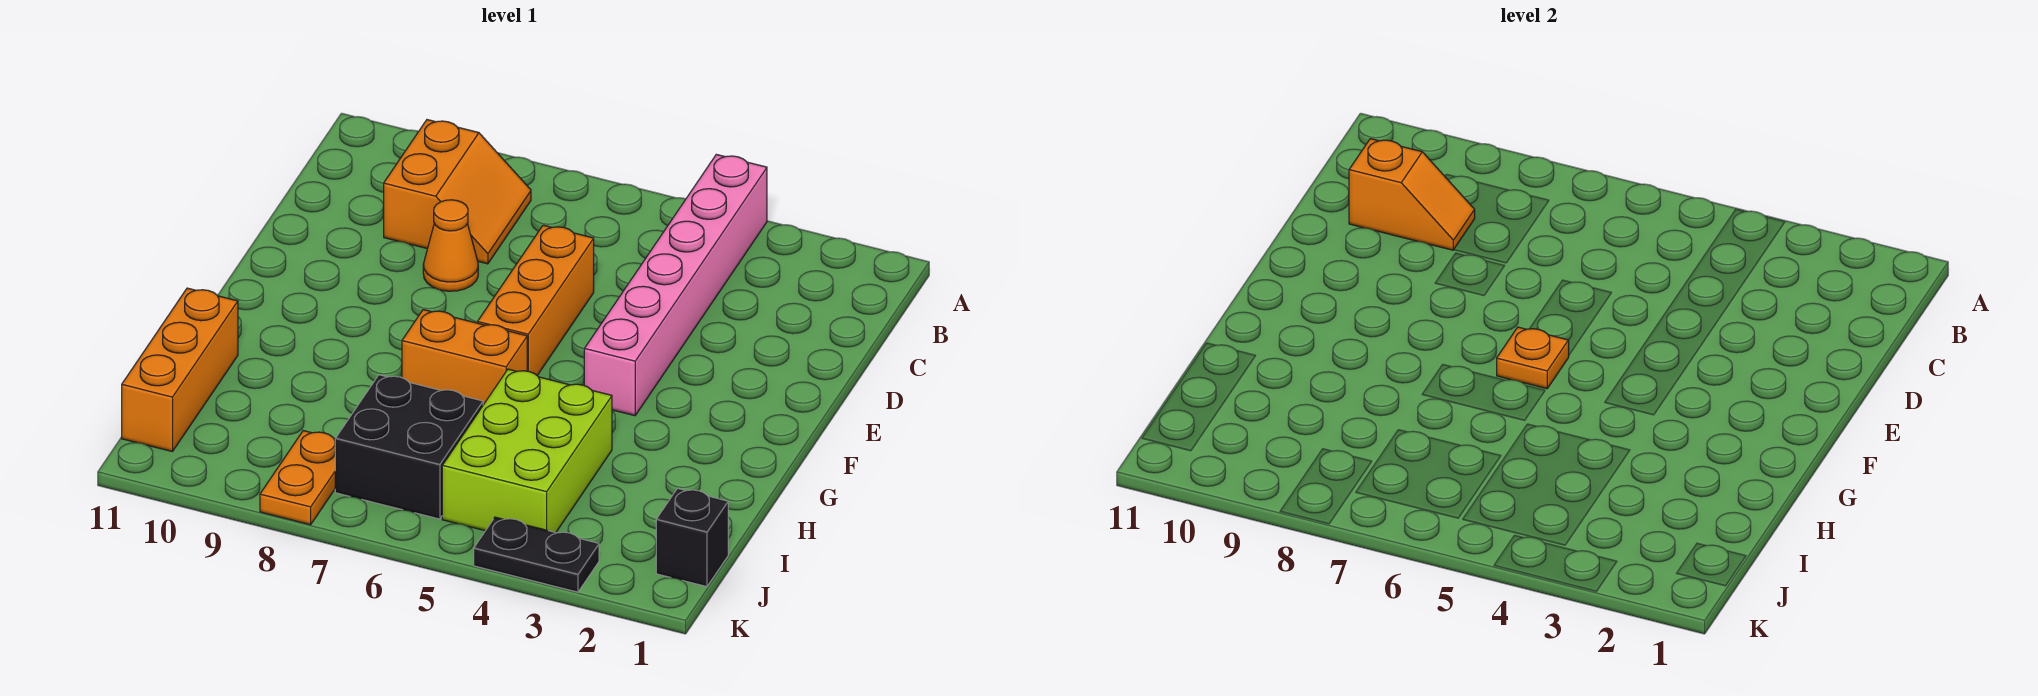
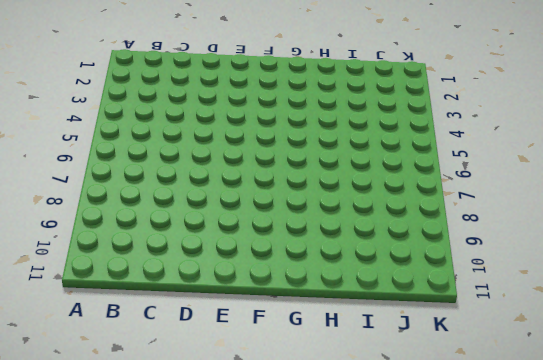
none -> pink 1x6 brick [584,154,767,416]
none -> orange 2x2 slope [384,120,531,264]
none -> orange 1x3 brick [478,225,594,375]

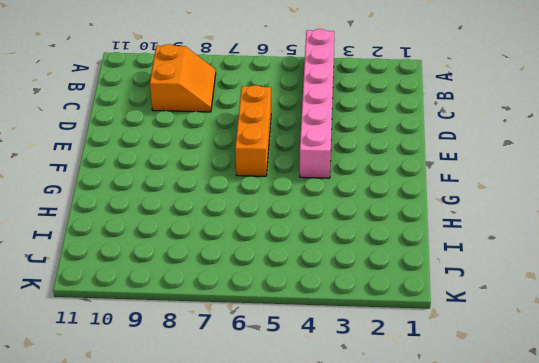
none -> orange 1x1 cone [423,200,478,291]
none -> orange 1x2 brick [402,310,527,405]
none -> lime 2x3 brick [442,369,612,532]

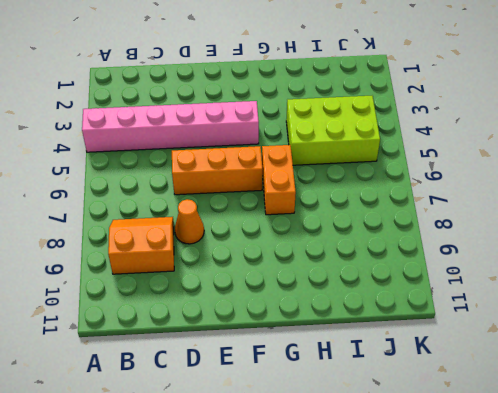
none -> orange 1x3 brick [122,288,238,452]
none -> black 2x2 brick [335,375,483,519]
none -> black 1x1 brick [656,488,728,587]

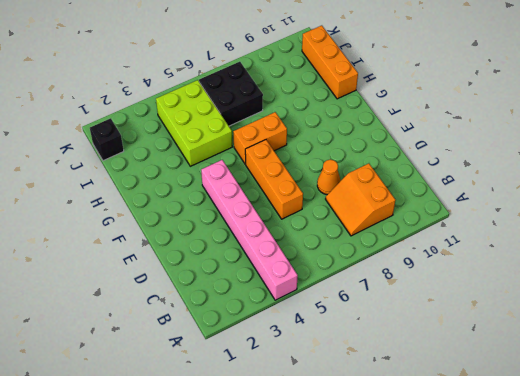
none -> orange 1x2 plate [260,431,335,525]
none -> black 1x2 plate [474,517,599,592]
none -> orange 1x2 slope [1349,139,1475,250]

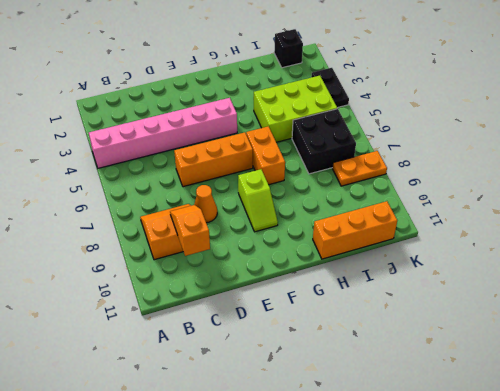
lime 1x2 slope [238,169,278,232] -> none
none -> orange 1x1 plate [1497,327,1569,389]

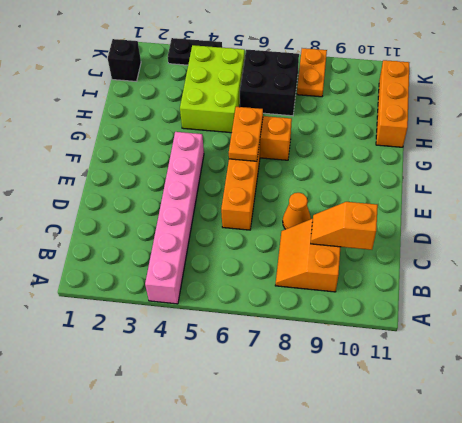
orange 1x2 plate [229,107,263,161] -> orange 1x1 plate [1497,327,1569,389]

